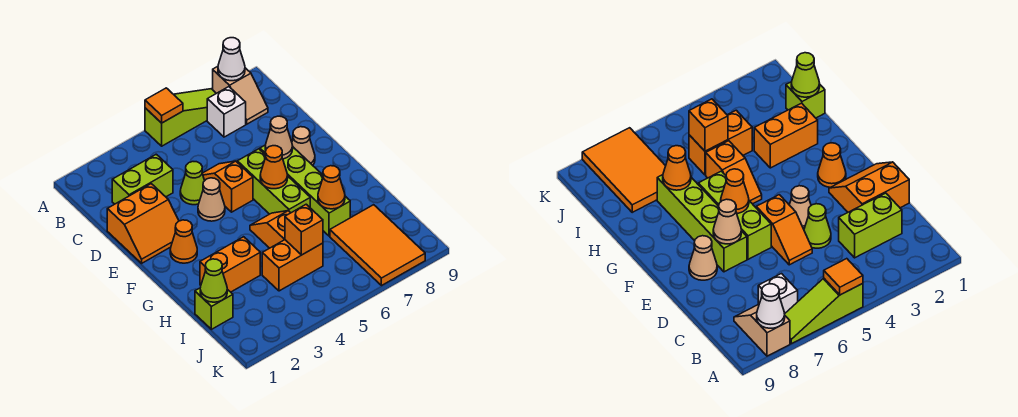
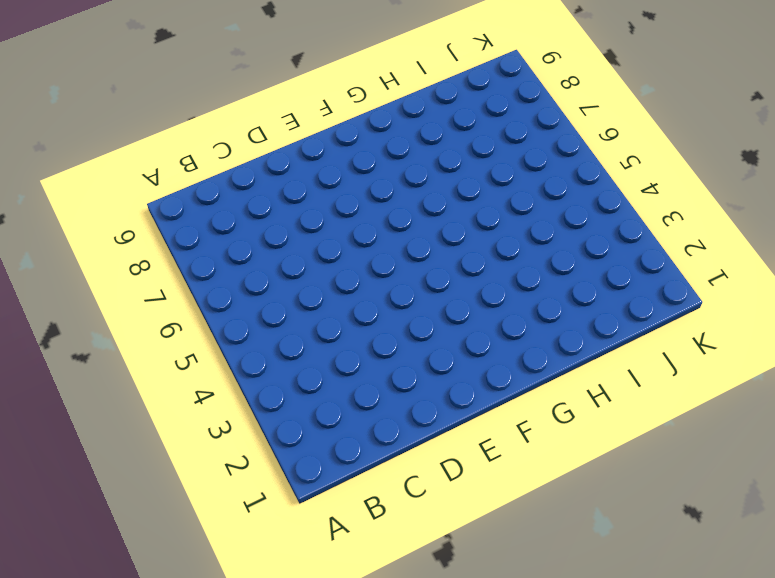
none -> lime 1x3 slope [145,89,216,146]
none -> tan 1x2 slope [213,66,268,124]
none -> white 1x1 brick [207,87,246,137]

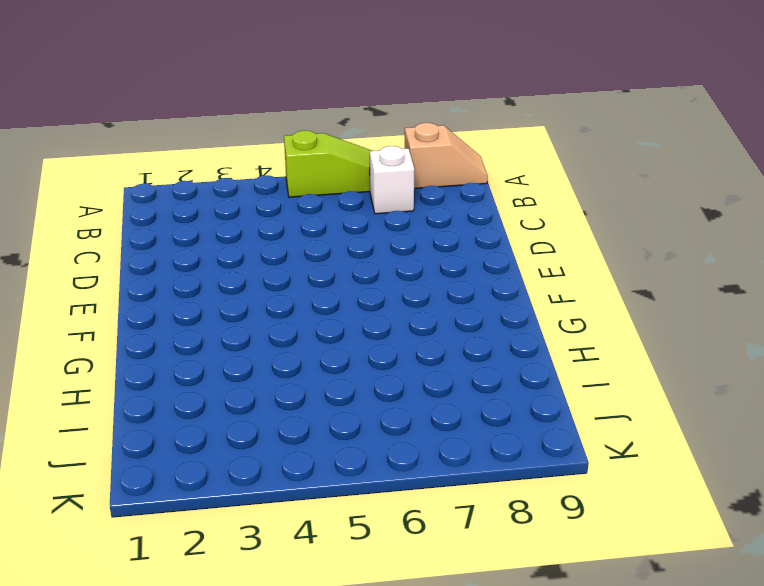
tan 1x2 slope [405,123,488,189] -> tan 1x2 slope turned to [213,66,268,124]
none -> lime 1x2 brick [112,154,173,204]
none -> orange 2x2 slope [107,184,179,263]
none -> lime 1x1 cone [180,162,205,205]

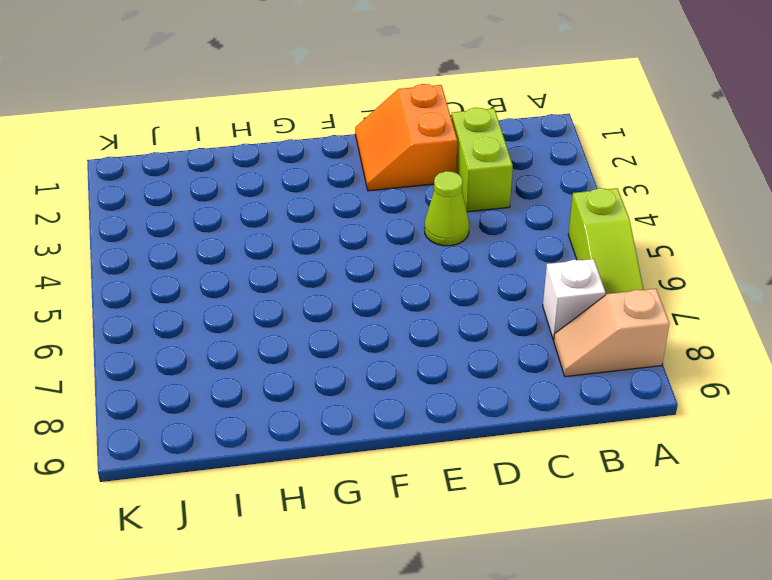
none -> orange 1x2 slope [202,161,253,212]
none -> tan 1x1 cone [198,178,225,221]
none -> lime 1x3 brick [237,149,310,214]

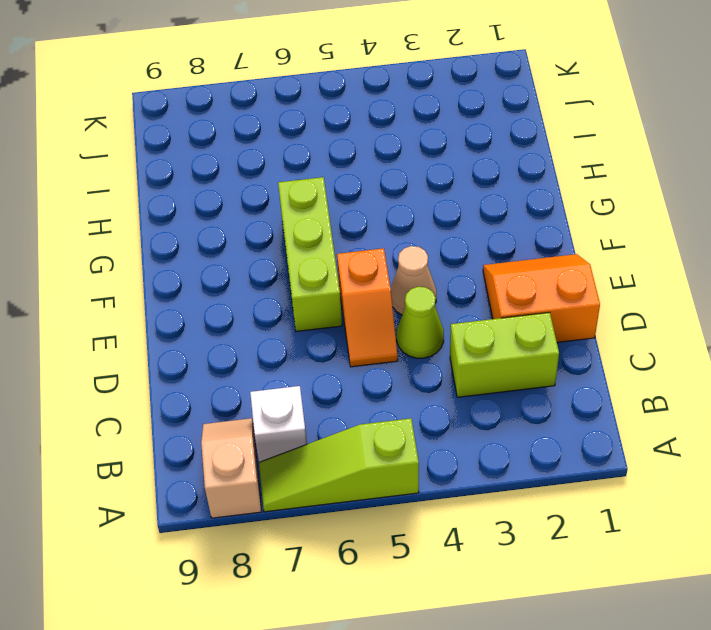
none -> lime 1x4 brick [260,145,350,236]
none -> tan 1x1 cone [292,127,315,165]
none -> orange 1x1 cone [170,220,197,263]

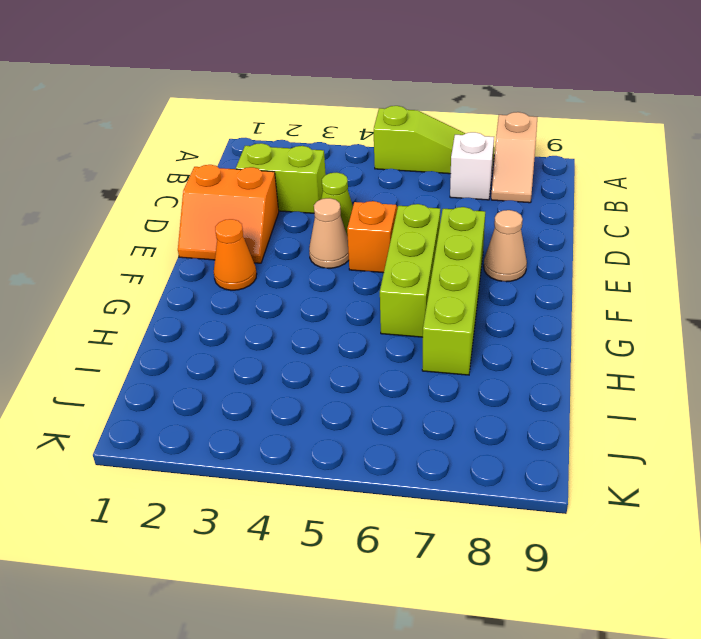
none -> orange 1x2 slope [250,211,290,248]
none -> orange 1x2 brick [200,237,260,292]
none -> lime 1x1 brick [195,288,233,329]

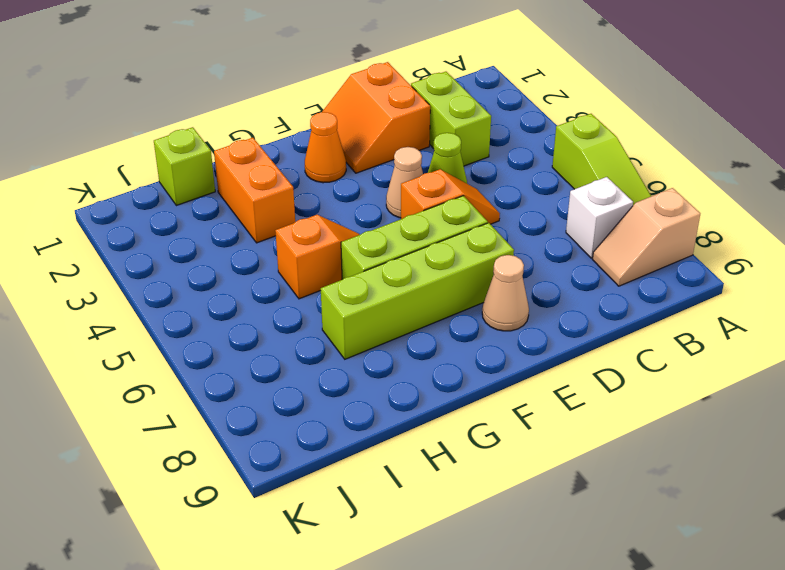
none -> orange 1x2 brick [262,240,323,291]
none -> orange 2x3 tile [330,205,425,286]
none -> orange 1x1 tile [145,88,183,123]

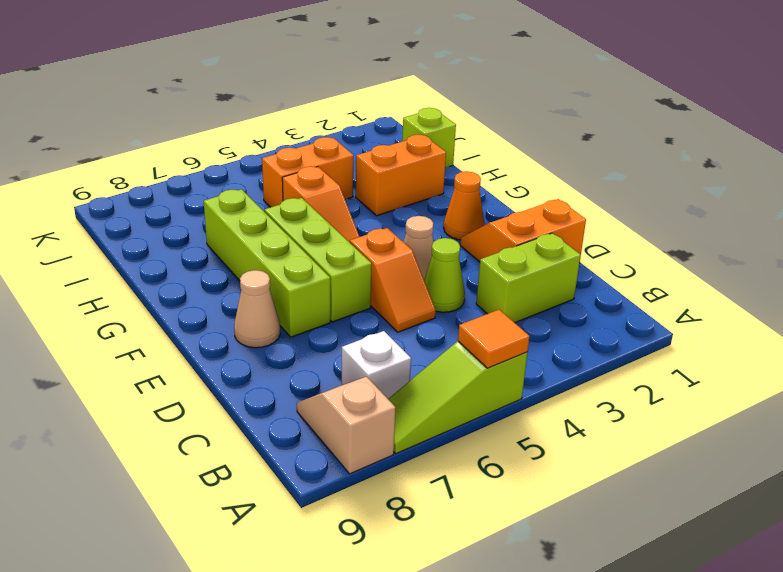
none -> orange 2x3 tile [330,205,425,286]
none -> white 1x1 cone [218,38,245,81]
none -> tan 1x1 cone [265,116,293,159]

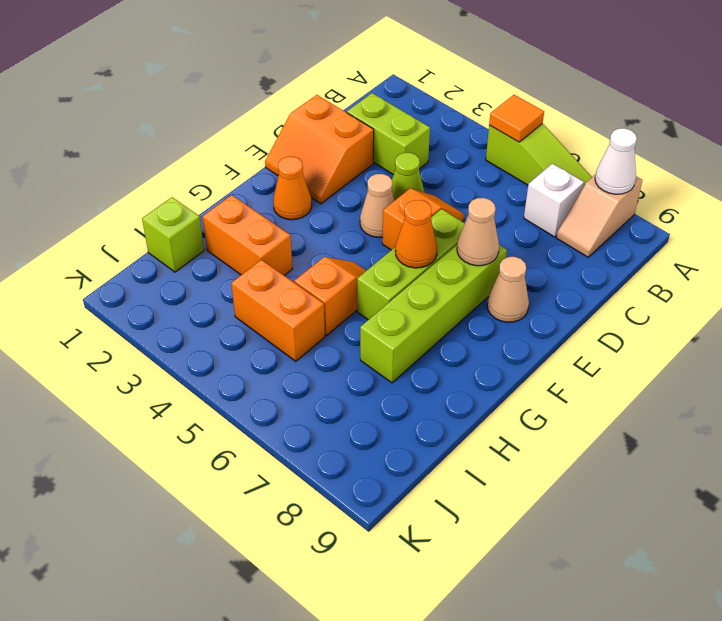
none -> orange 2x3 tile [330,205,425,286]
none -> orange 1x1 cone [318,166,345,209]
none -> lime 1x1 cone [200,259,227,302]

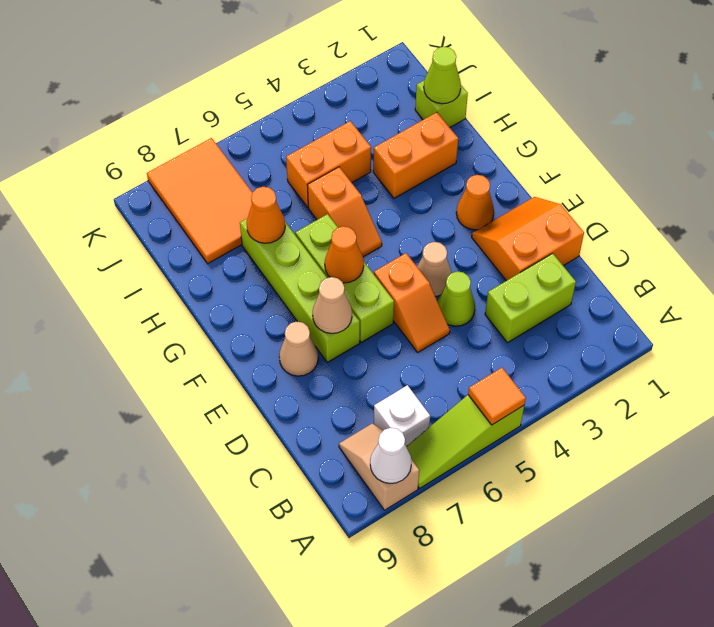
none -> orange 1x1 brick [285,204,323,255]

